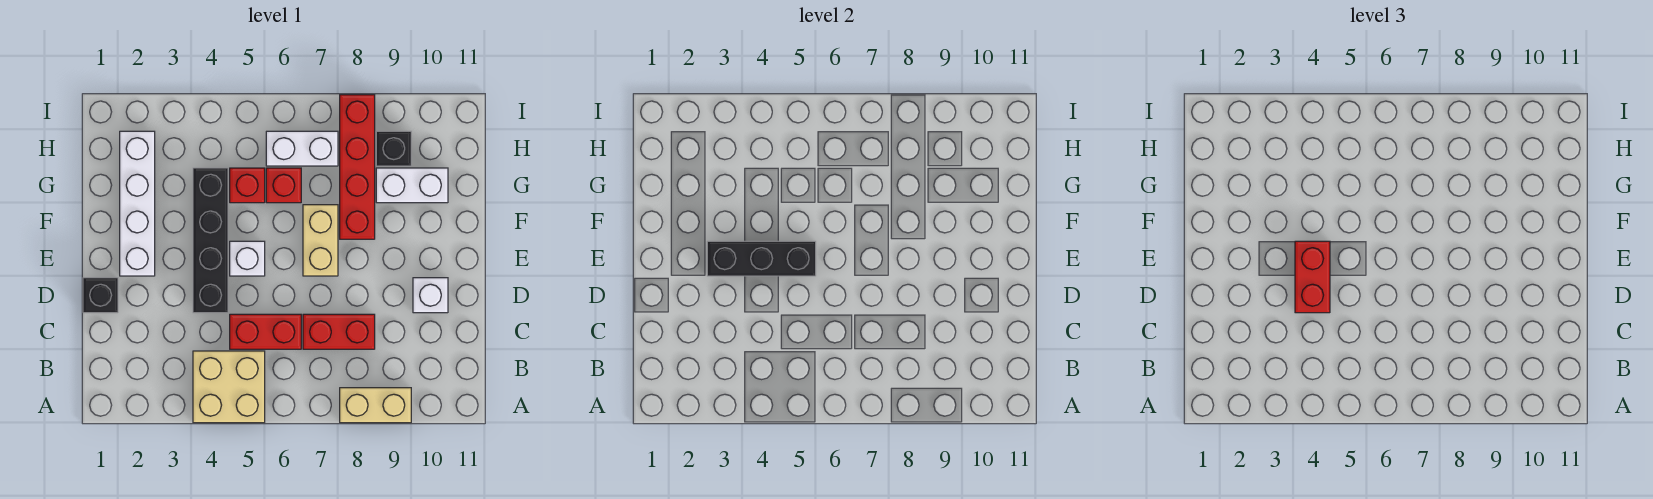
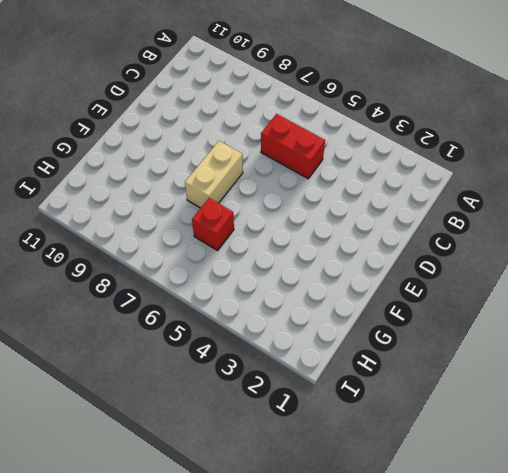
none -> tan 2x2 brick [193,351,265,423]
none -> tan 1x2 brick [340,388,411,423]
none -> red 1x2 brick [303,314,375,349]

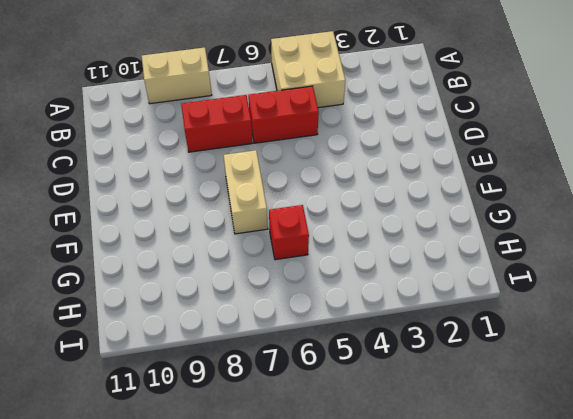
none -> black 1x1 brick [83,278,118,313]
none -> black 1x4 brick [193,168,228,313]
none -> white 1x1 brick [413,278,448,313]

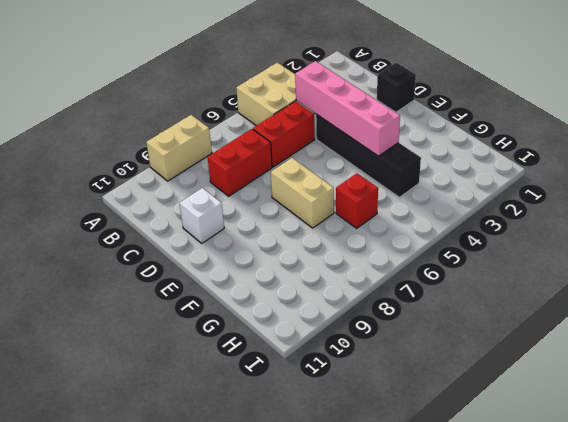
pink 1x4 brick [295,61,400,156] -> black 1x3 brick [707,241,816,276]
none -> white 1x4 brick [120,131,155,276]
none -> white 1x1 brick [230,241,265,276]
none -> red 1x4 brick [340,95,375,239]

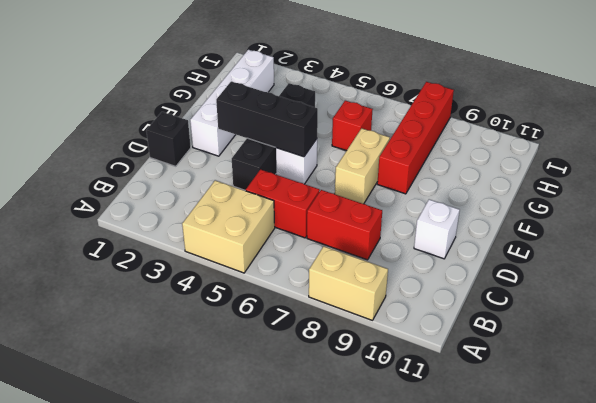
none -> red 1x1 brick [230,168,265,203]
none -> white 1x2 brick [376,168,448,203]
none -> white 1x2 brick [266,131,338,166]

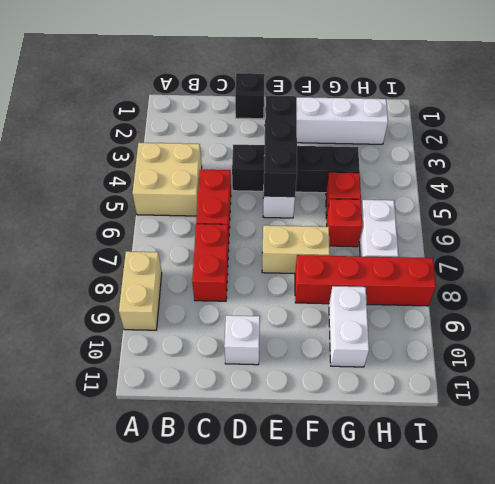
none -> black 1x1 brick [376,131,411,166]
none -> red 1x2 brick [1295,241,1330,313]

